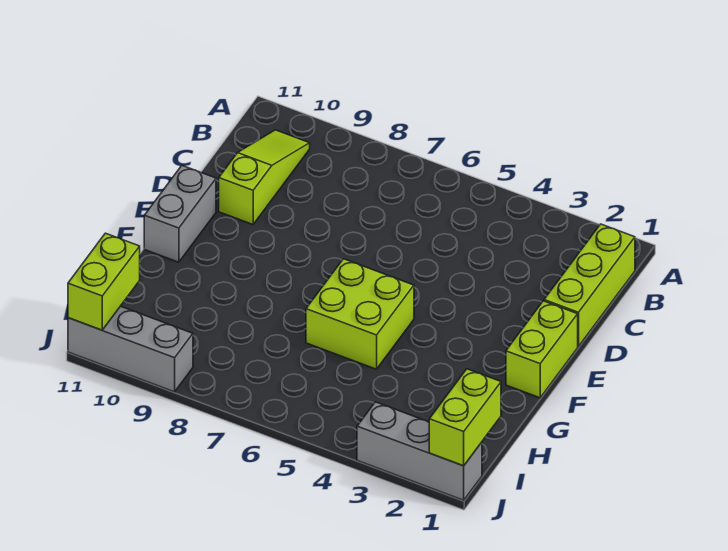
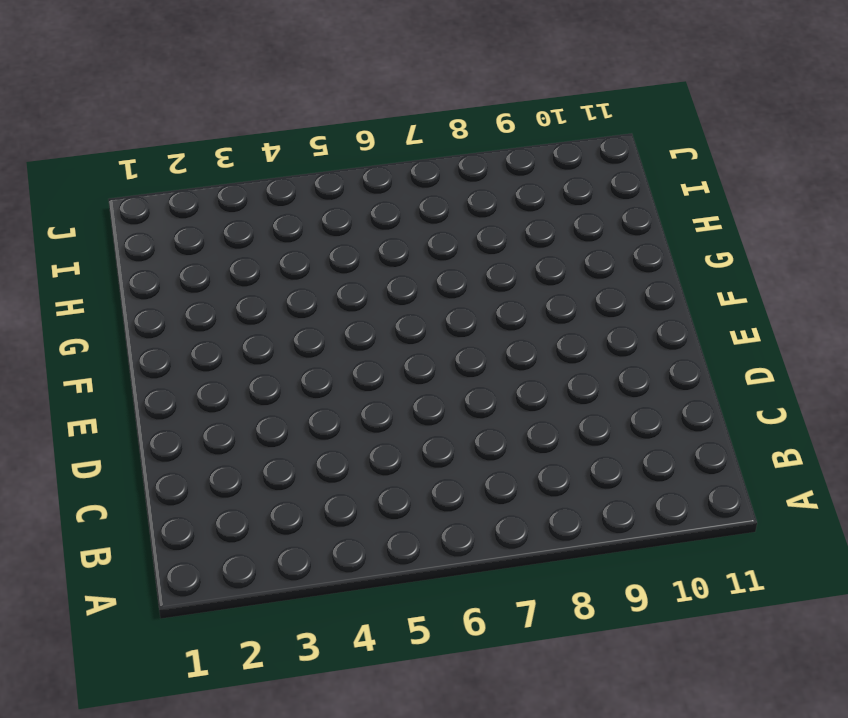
none -> lime 1x3 brick [544,224,635,347]
none -> lime 1x3 slope [219,130,310,224]

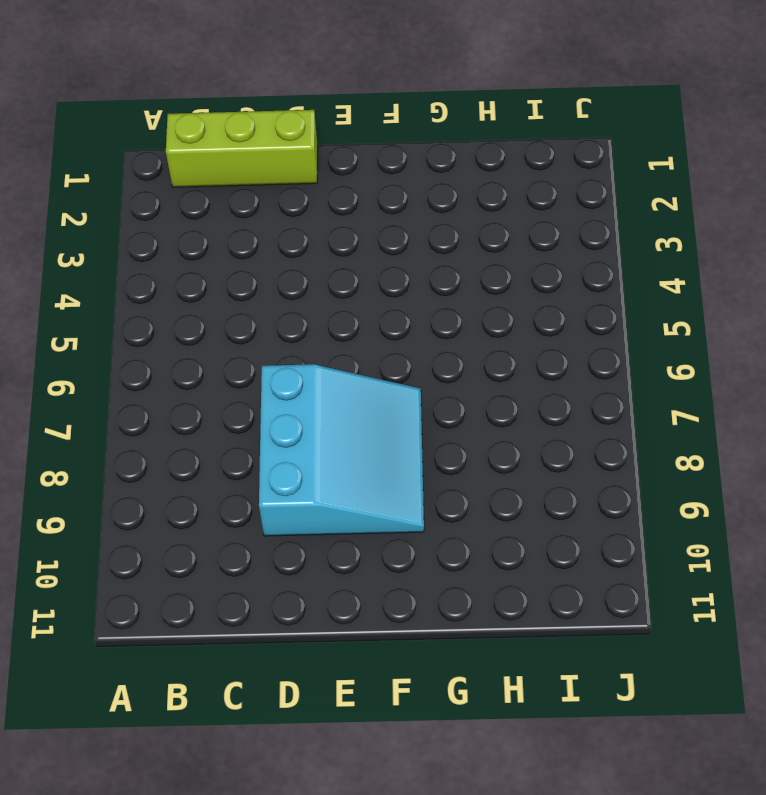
cyan 3x3 slope [259,364,424,536] -> none
none -> lime 1x3 slope [219,130,310,224]
none -> lime 1x2 brick [506,301,578,398]

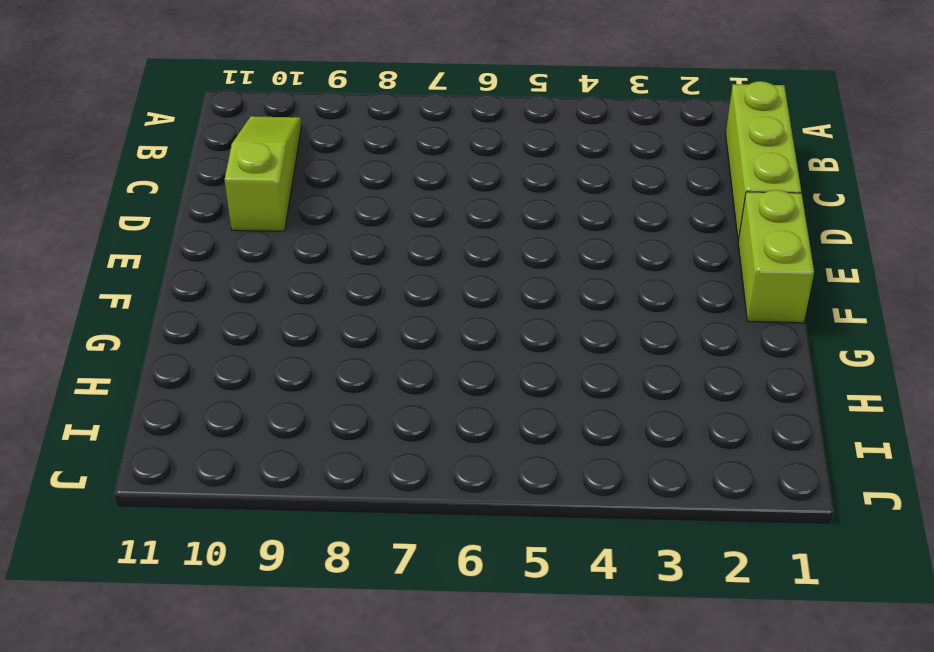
none -> grey 1x2 brick [144,166,216,262]
none -> lime 2x2 brick [306,259,414,369]

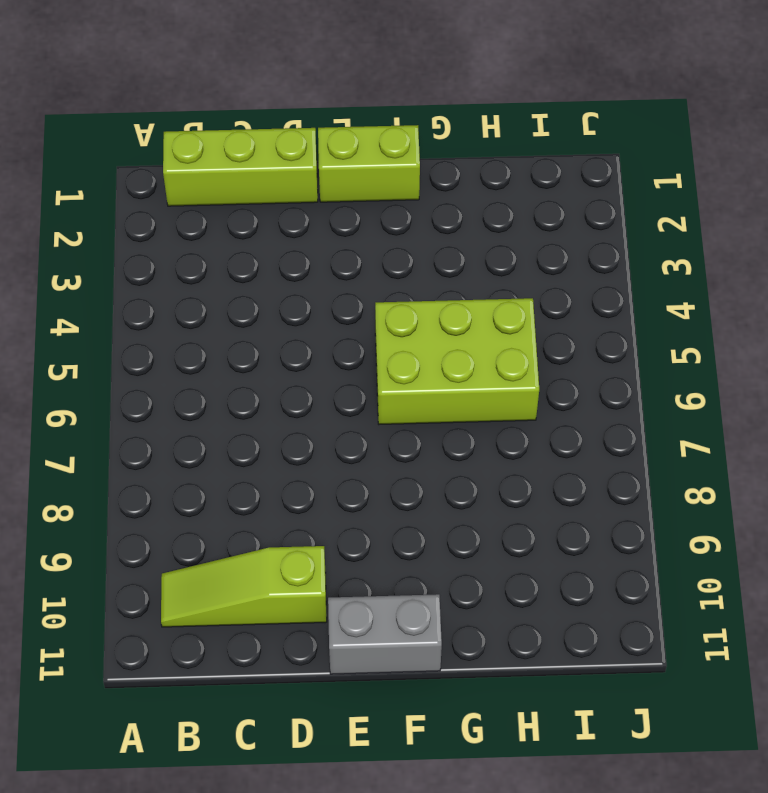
lime 2x3 brick [375,298,539,424] -> lime 2x2 brick [306,259,414,369]
none -> grey 1x3 brick [357,402,482,500]
none -> grey 1x3 brick [68,306,193,392]

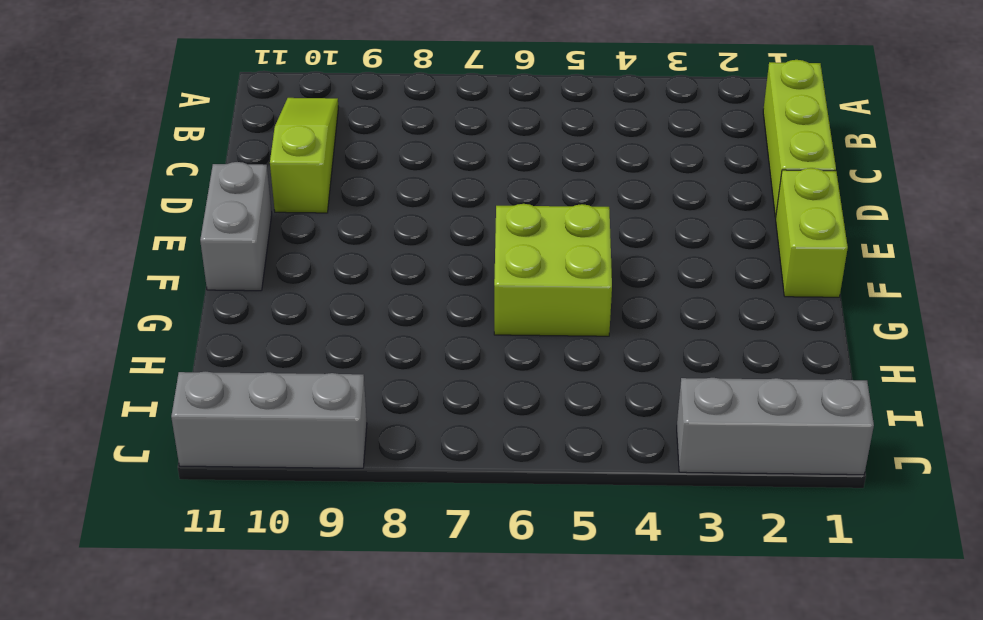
none -> lime 1x2 brick [429,369,501,466]
none -> lime 1x2 brick [68,233,140,330]

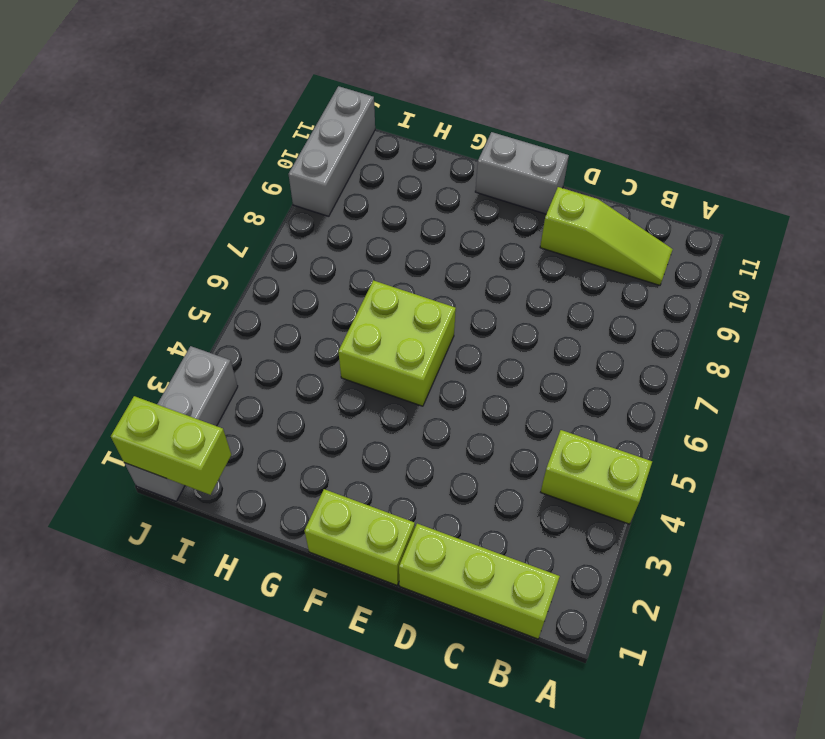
lime 1x2 brick [541,430,652,524] -> lime 1x2 brick moved to [68,233,140,330]

